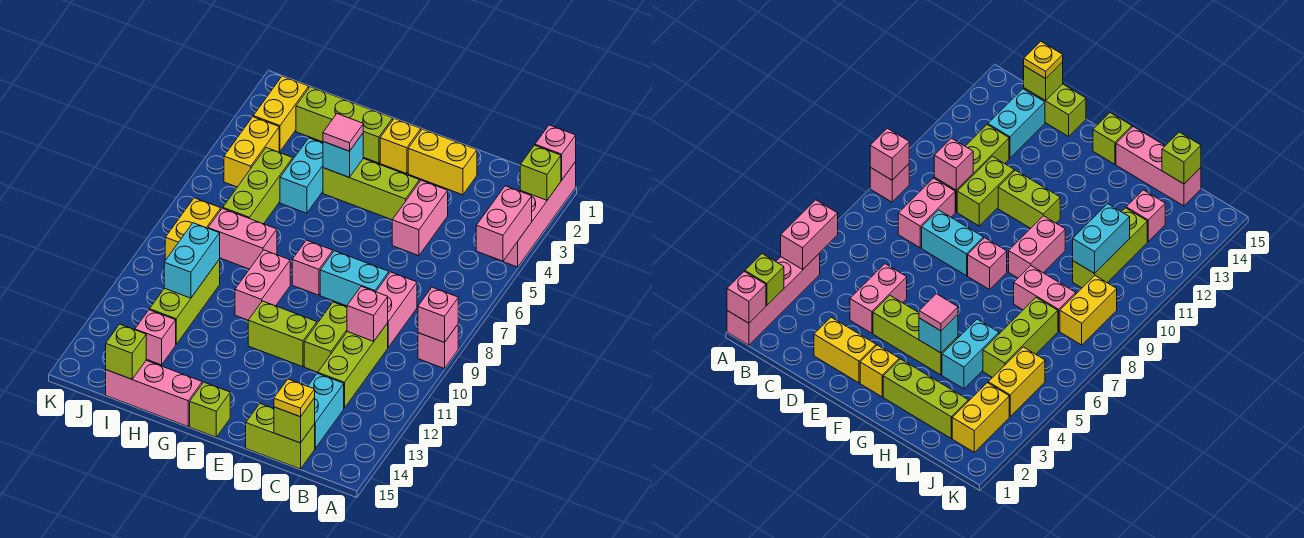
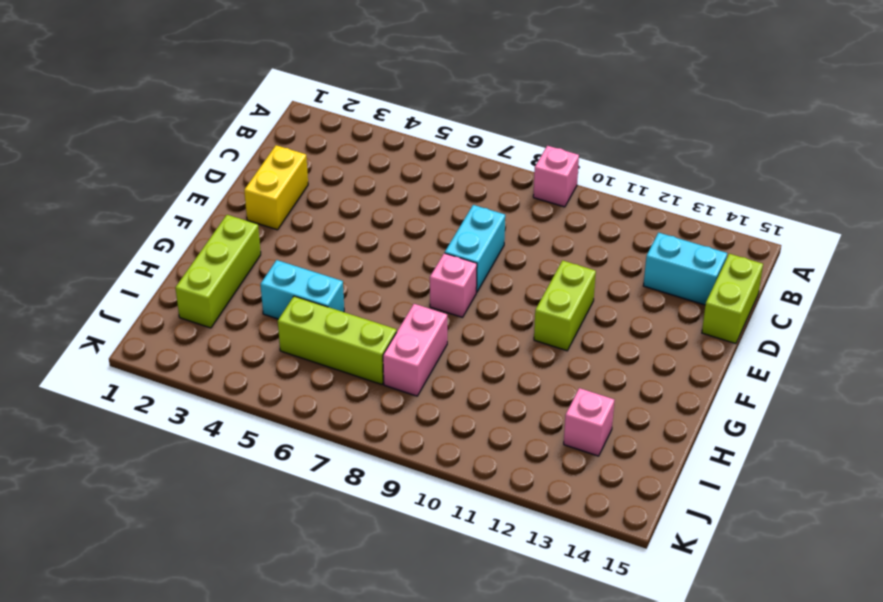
none -> pink 1x4 brick [492,162,576,267]
none -> pink 1x2 brick [376,272,417,347]
none -> lime 1x3 brick [318,323,388,408]
none -> pink 1x2 brick [392,180,448,256]

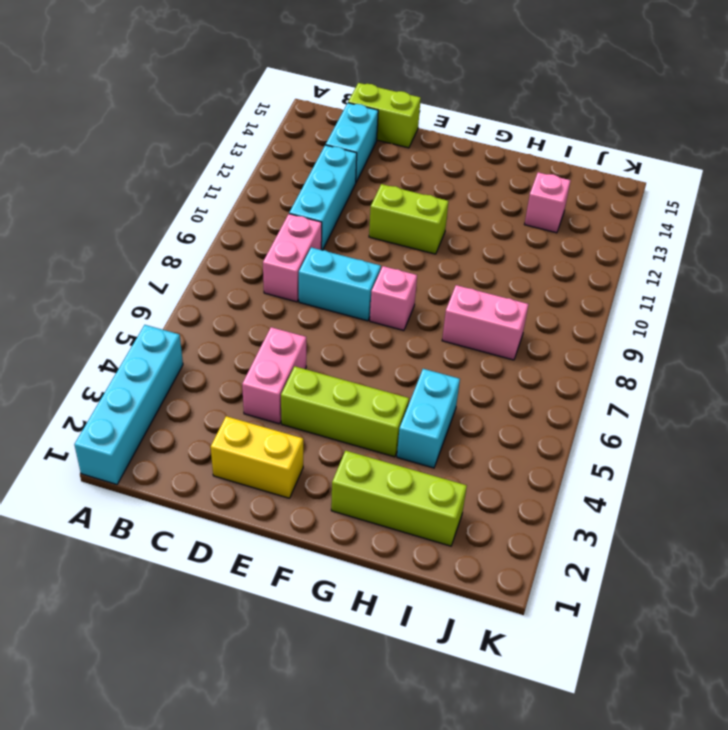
cyan 1x4 brick [74,325,183,484] -> pink 1x4 brick [492,162,576,267]
cyan 1x3 brick [289,145,357,250] -> lime 1x3 brick [318,323,388,408]
none -> pink 1x1 brick [418,325,458,369]
none -> lime 1x2 brick [304,302,347,372]
none -> yellow 1x1 brick [380,119,421,174]
none -> lime 1x1 brick [190,382,230,437]

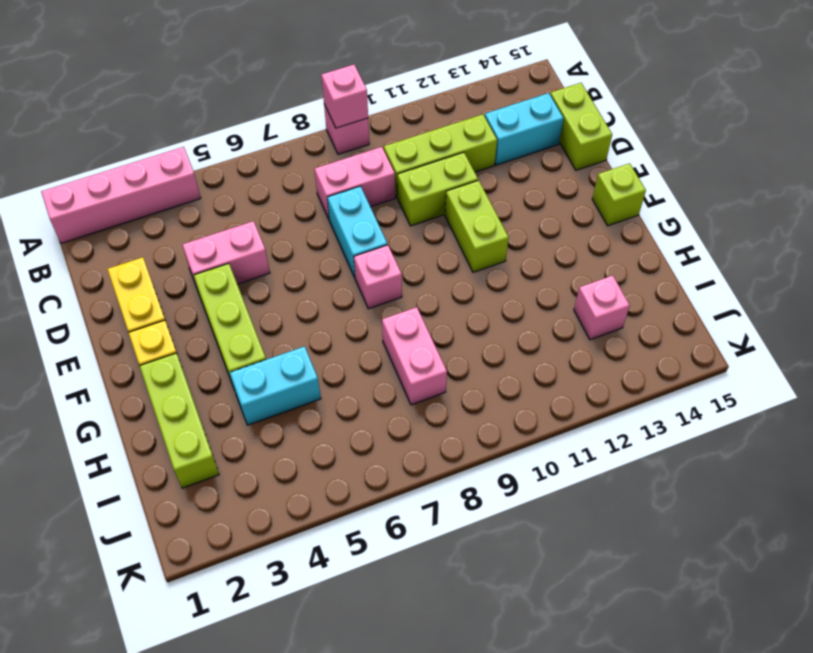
none -> pink 1x2 brick [235,250,290,320]
none -> pink 1x3 brick [106,360,202,426]
none -> lime 1x3 brick [223,148,293,224]
none -> lime 1x3 brick [150,259,220,344]

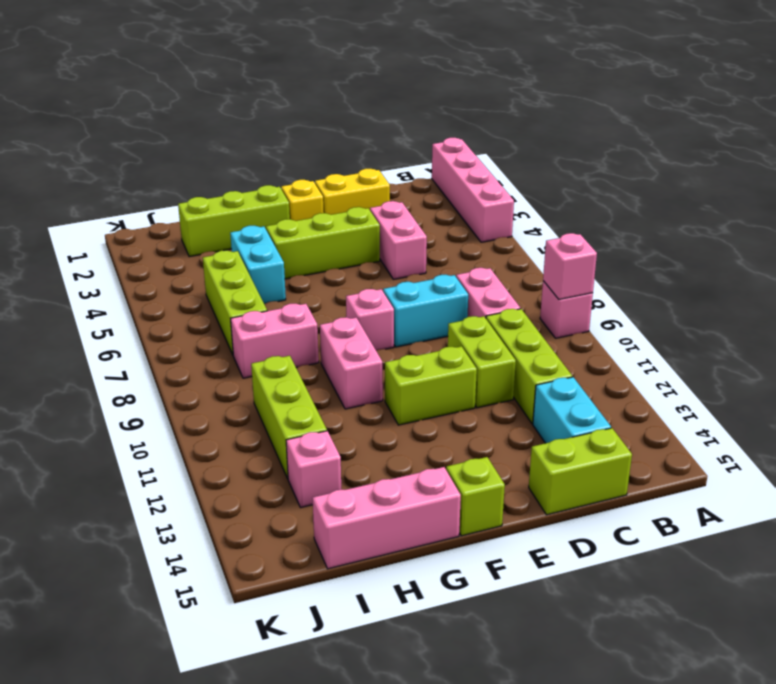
none -> yellow 1x2 brick [253,76,309,151]
none -> yellow 1x2 brick [224,117,279,187]
none -> yellow 1x2 brick [165,198,221,260]
none -> pink 1x1 brick [535,125,576,180]

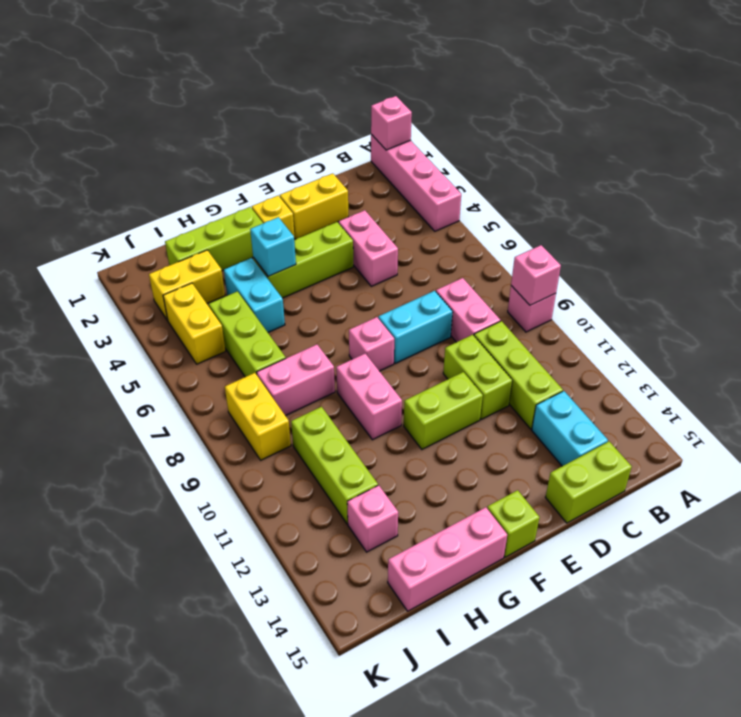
yellow 1x2 brick [149,250,225,321] -> yellow 1x2 brick turned to [253,76,309,151]
none -> lime 1x1 brick [520,145,561,200]
none -> pink 1x2 brick [476,186,532,261]
none -> pink 1x1 brick [347,286,388,341]
none -> lime 1x1 brick [274,398,315,443]

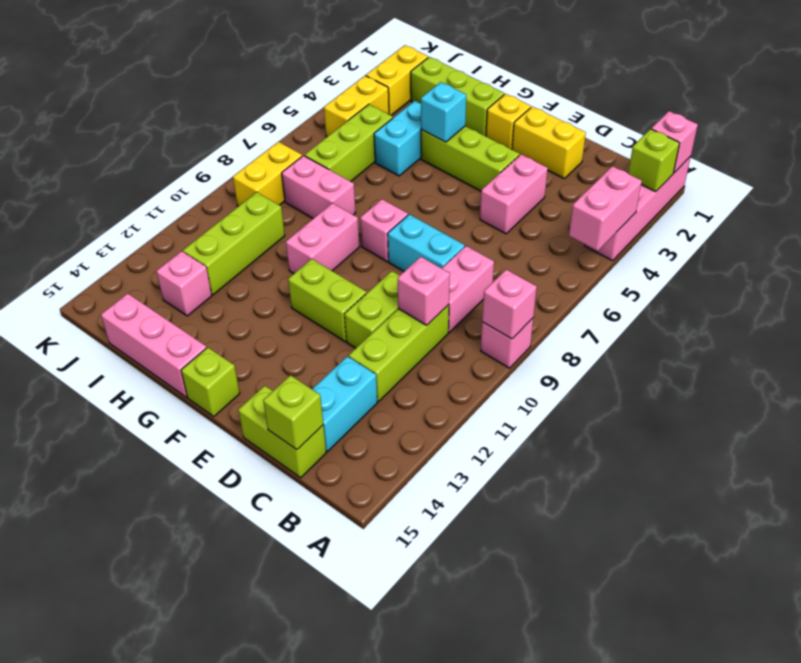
none -> cyan 1x2 brick [164,223,220,298]
none -> lime 1x1 brick [106,324,146,379]
none -> yellow 1x1 plate [274,379,315,417]
none -> pink 1x1 tile [323,114,363,151]

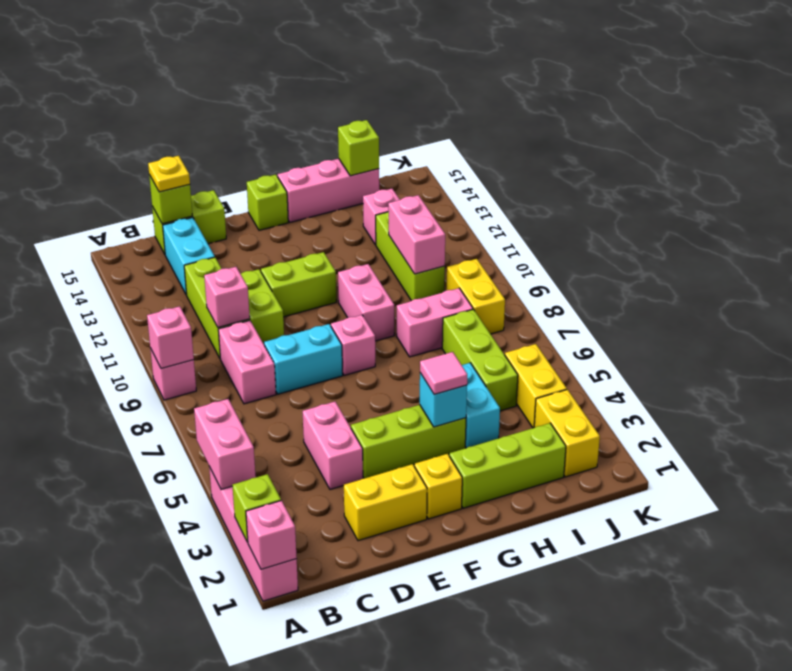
pink 1x2 brick [388,195,445,274] -> cyan 1x2 brick [164,223,220,298]

